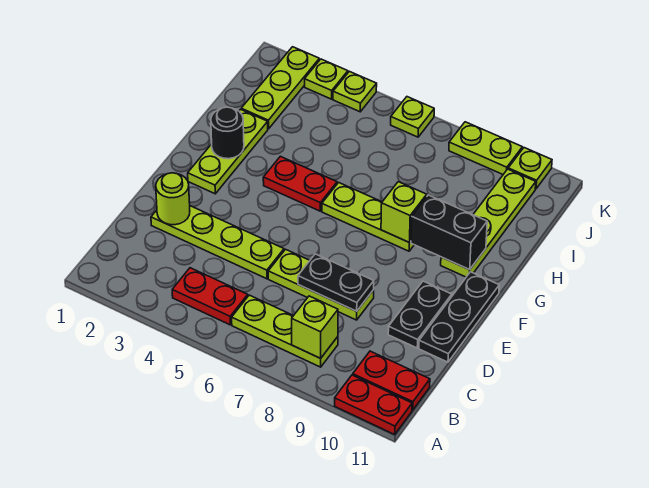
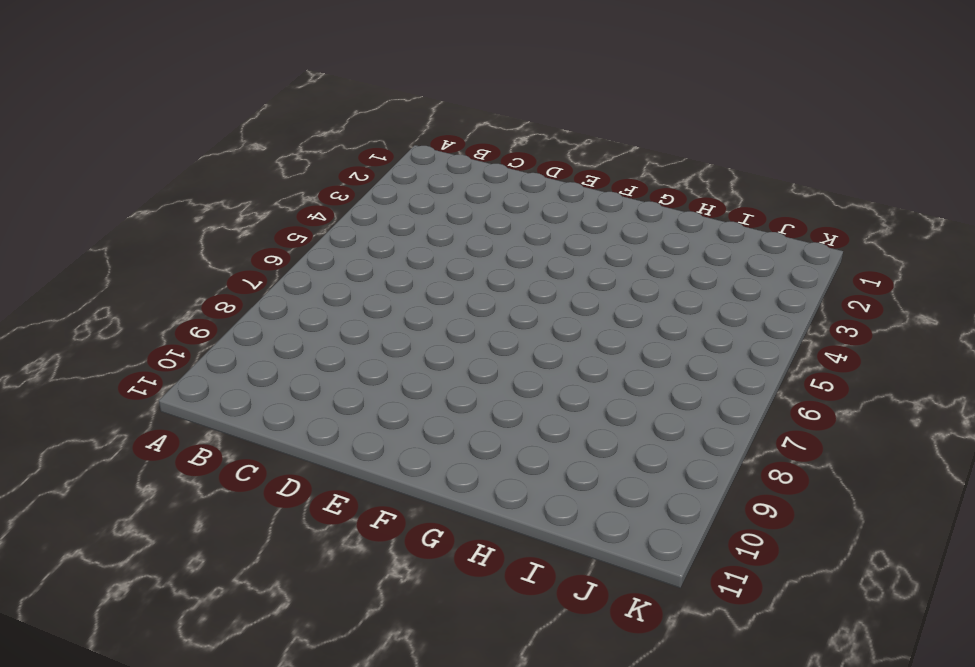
none -> red 1x2 plate [335,375,412,434]
none -> red 1x2 plate [172,268,248,325]
none -> lime 1x3 plate [232,295,338,367]

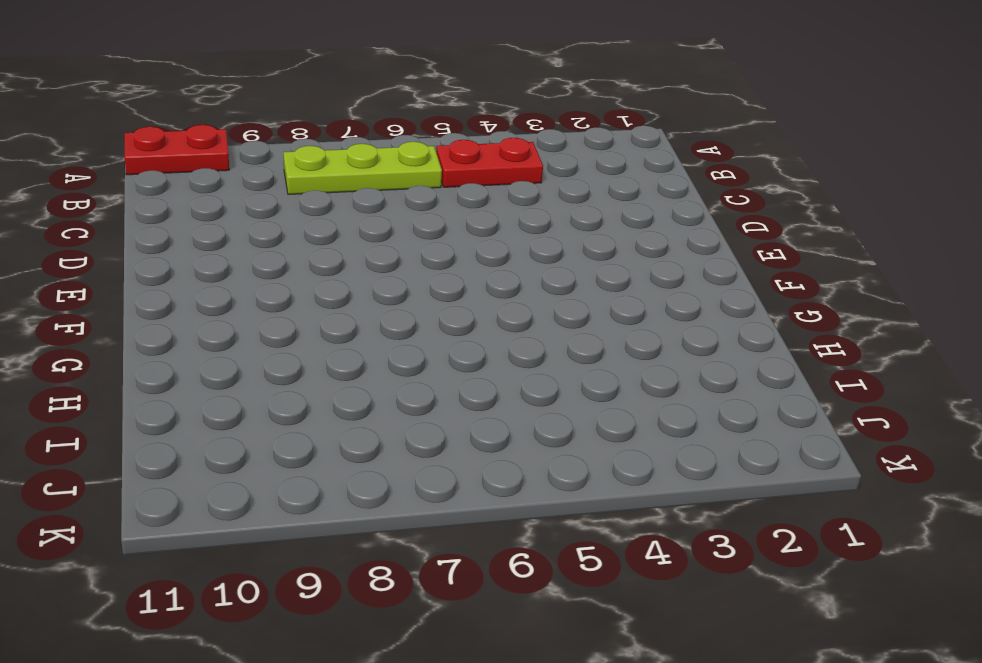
none -> red 1x2 plate [353,351,430,410]
none -> lime 1x4 plate [151,206,284,279]
none -> lime 1x3 plate [268,249,374,320]

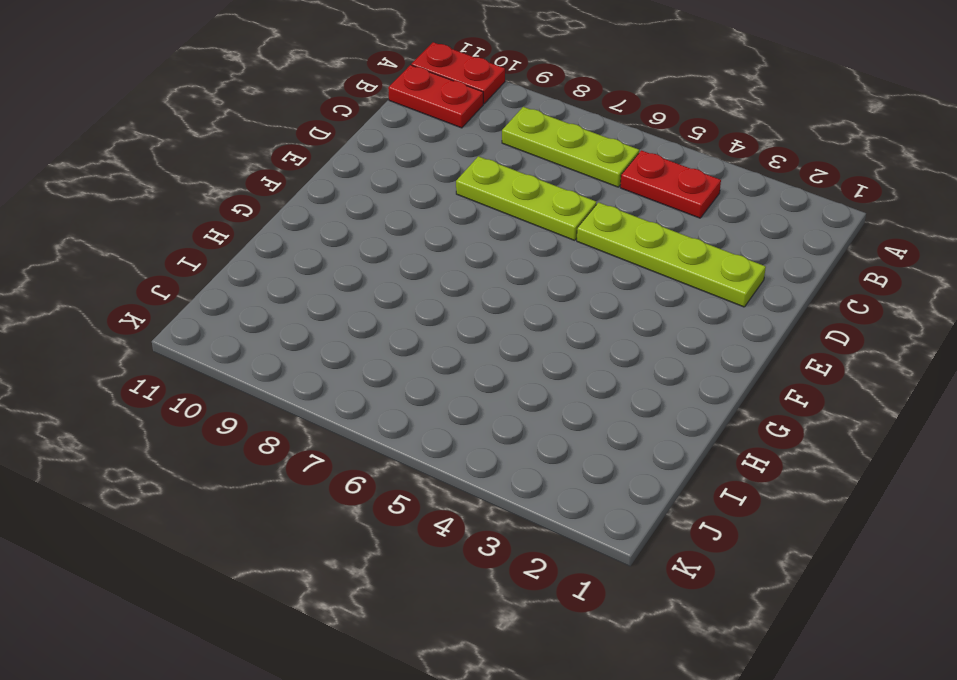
none -> black 1x2 plate [388,281,452,348]
none -> black 1x3 plate [419,272,499,362]
none -> lime 1x3 plate [188,109,268,194]

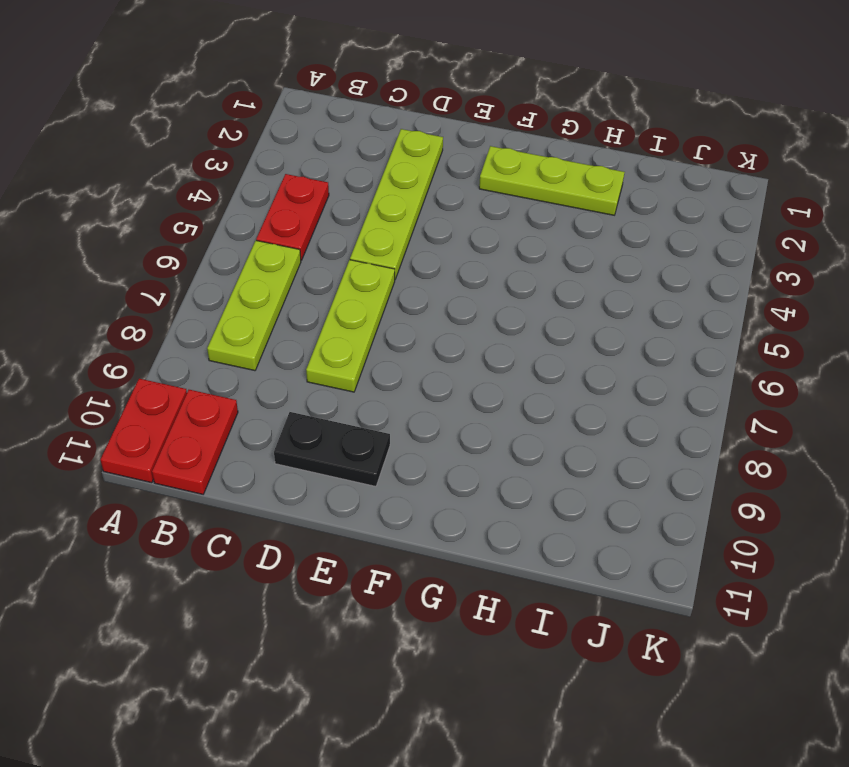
none -> black 1x3 plate [419,272,499,362]
none -> red 1x2 plate [263,156,337,211]
none -> lime 1x3 plate [322,183,414,251]

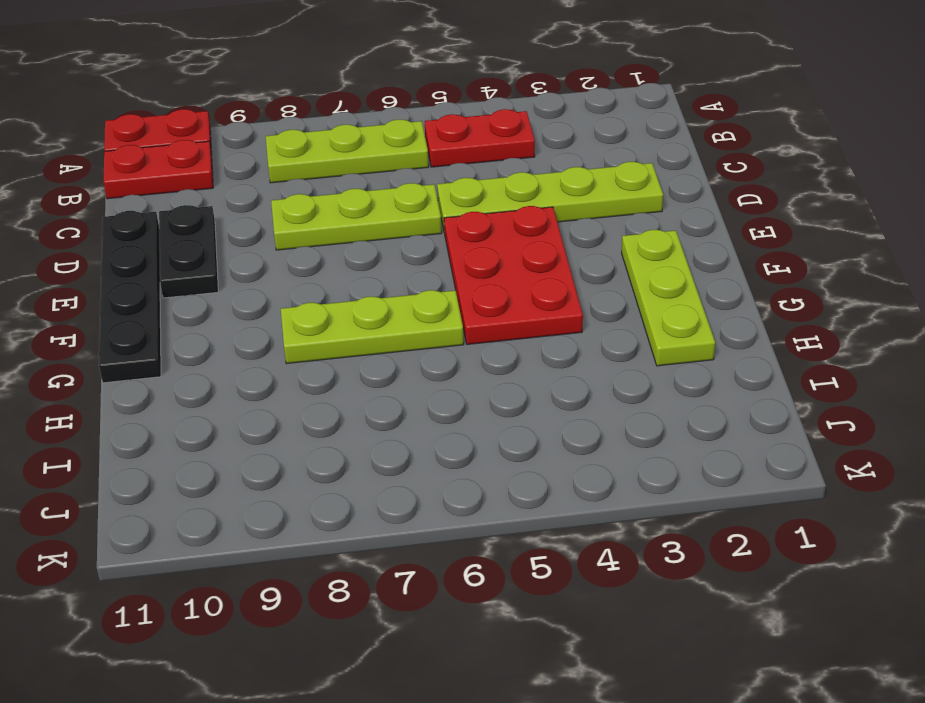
black 1x4 plate [99,211,161,383] -> black 1x3 plate [419,272,499,362]
red 2x3 plate [444,206,583,345] -> red 1x2 plate [263,156,337,211]
none -> lime 1x4 plate [441,169,536,277]
none -> lime 1x3 plate [241,47,319,129]
none -> lime 1x1 plate [305,59,348,99]

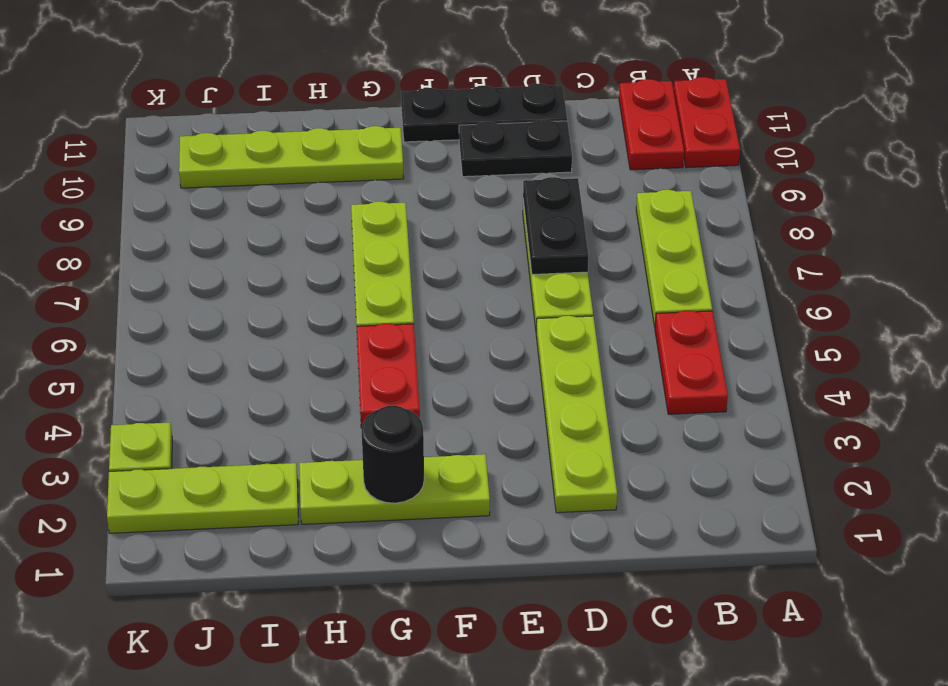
none -> lime 1x1 plate [333,71,377,112]
none -> lime 1x1 plate [391,97,434,137]
none -> lime 1x2 plate [449,122,522,174]

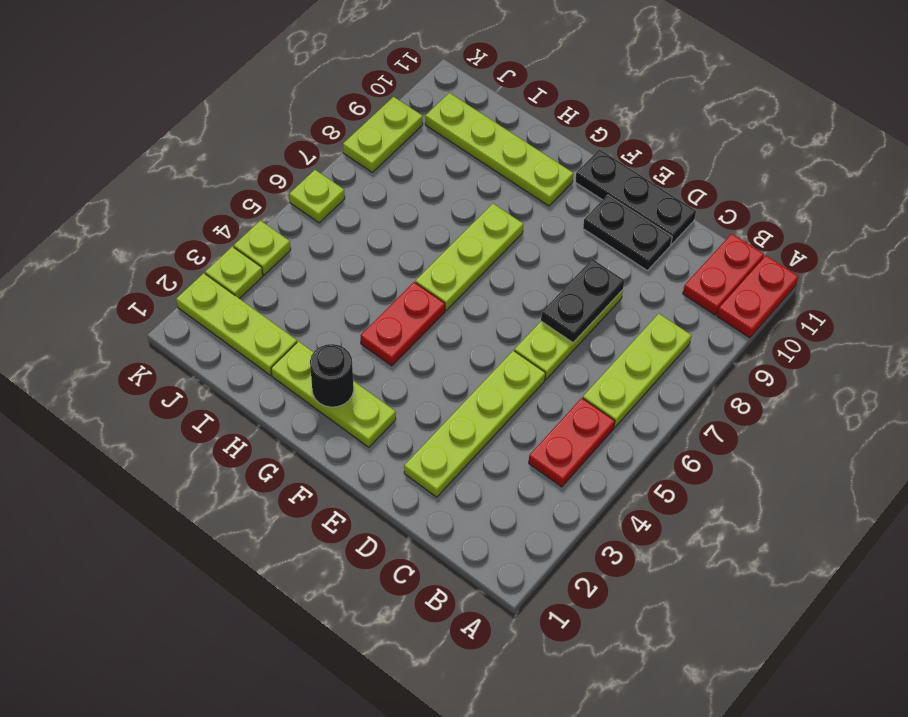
none -> lime 1x1 plate [508,148,552,189]
none -> lime 1x1 brick [292,296,338,358]
none -> lime 1x1 round brick [156,173,190,225]

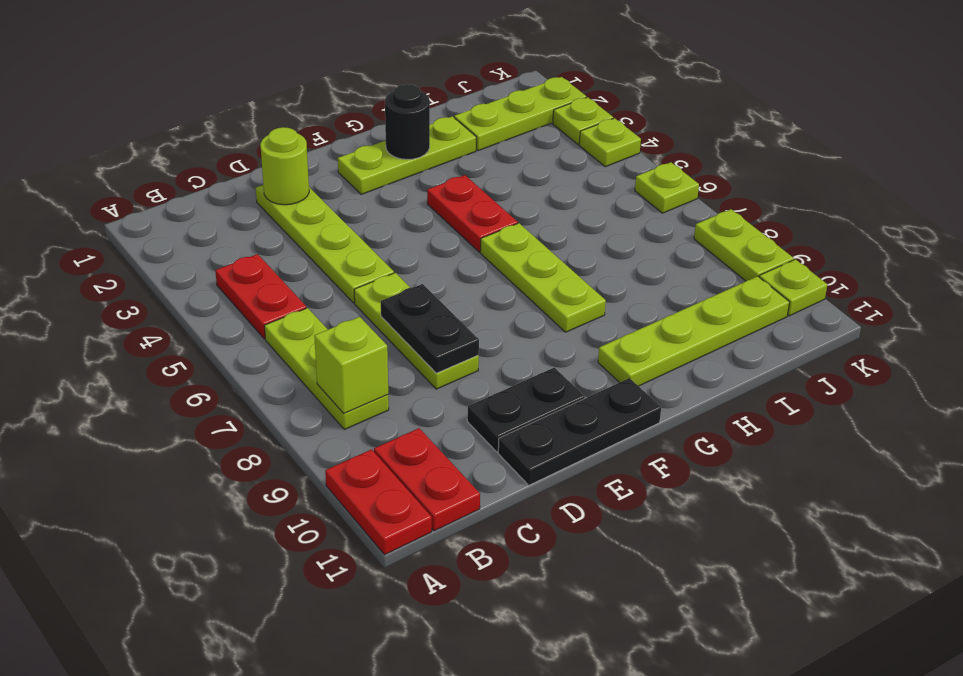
none -> lime 1x1 brick [381,182,427,242]
none -> black 1x2 brick [411,195,487,270]

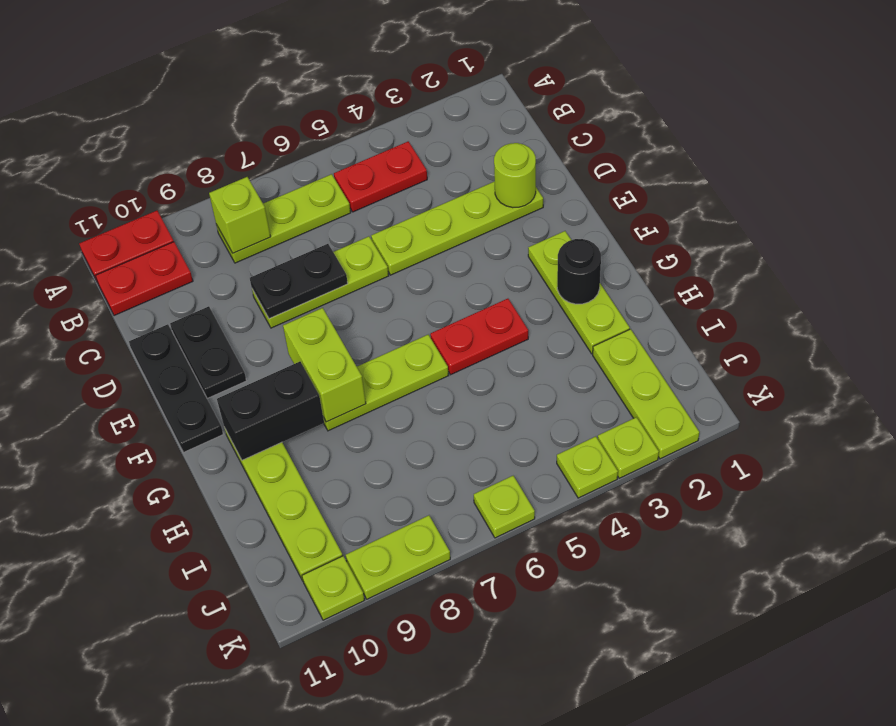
lime 1x2 brick [283,308,366,422] -> lime 1x1 brick [381,182,427,242]

